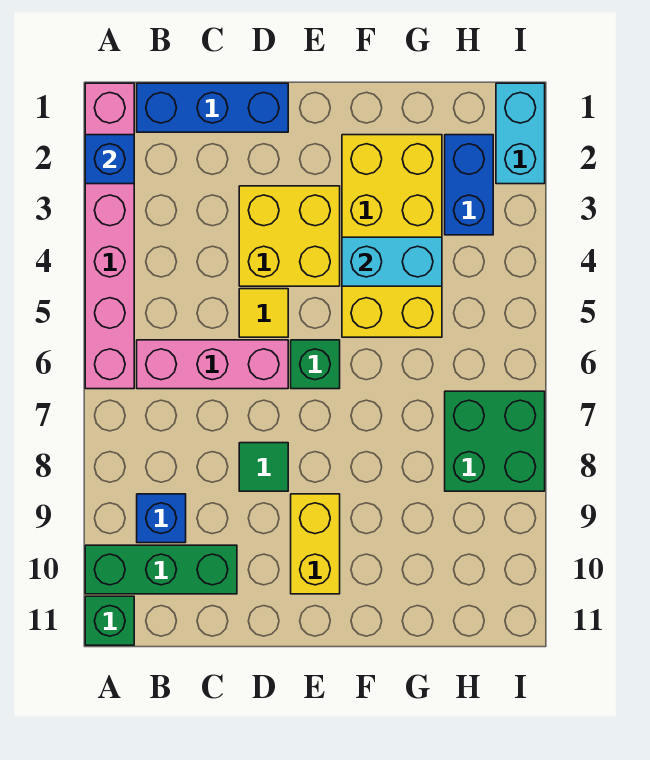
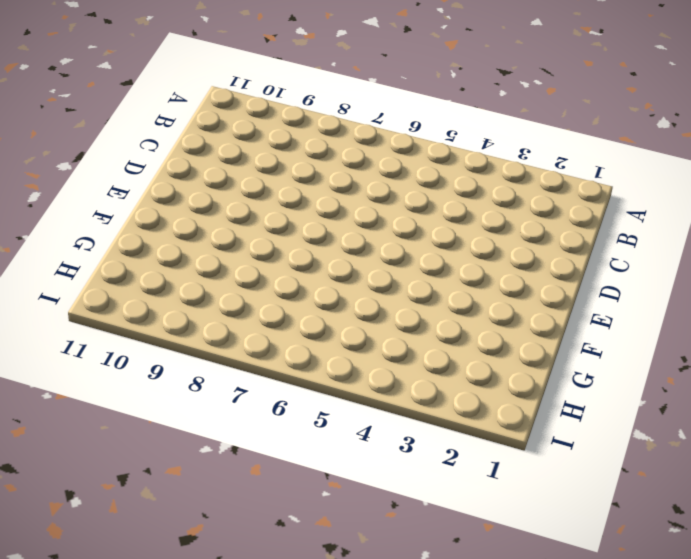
none -> pink 1x6 brick [85,83,134,389]
none -> green 1x3 brick [85,545,237,594]
none -> green 1x1 brick [85,596,134,645]

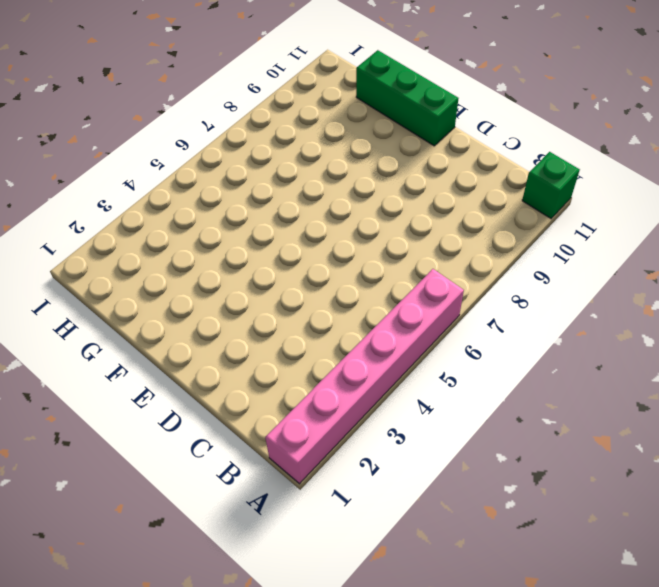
green 1x3 brick [356,50,459,146] -> green 1x3 brick moved to [85,545,237,594]
none -> blue 1x3 brick [137,83,288,132]
none -> pink 1x3 brick [137,340,288,389]
none -> blue 1x1 brick [137,494,186,543]

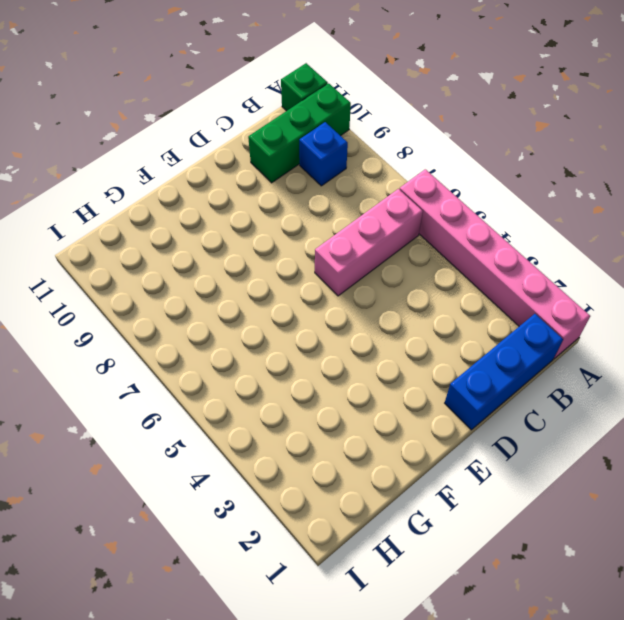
none -> yellow 2x2 brick [239,186,340,286]
none -> yellow 1x1 tile [239,289,288,337]
none -> green 1x1 tile [239,443,288,491]

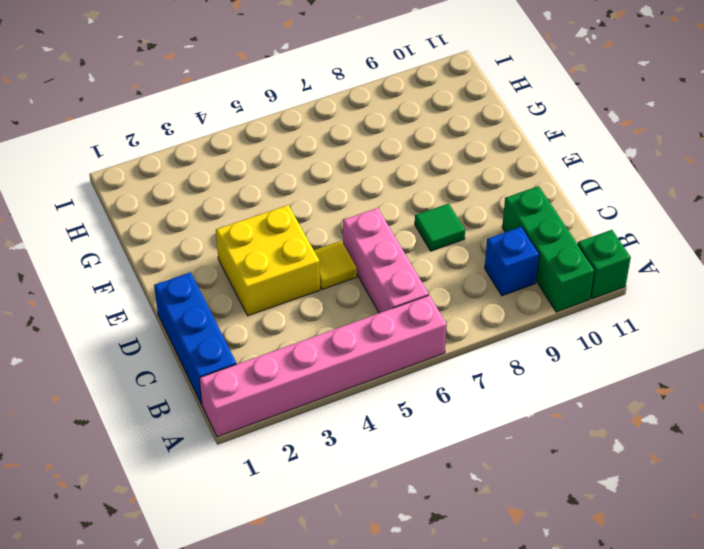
none -> green 1x1 brick [291,340,340,389]
none -> yellow 1x2 brick [291,494,340,594]
none -> yellow 2x4 brick [342,135,442,337]

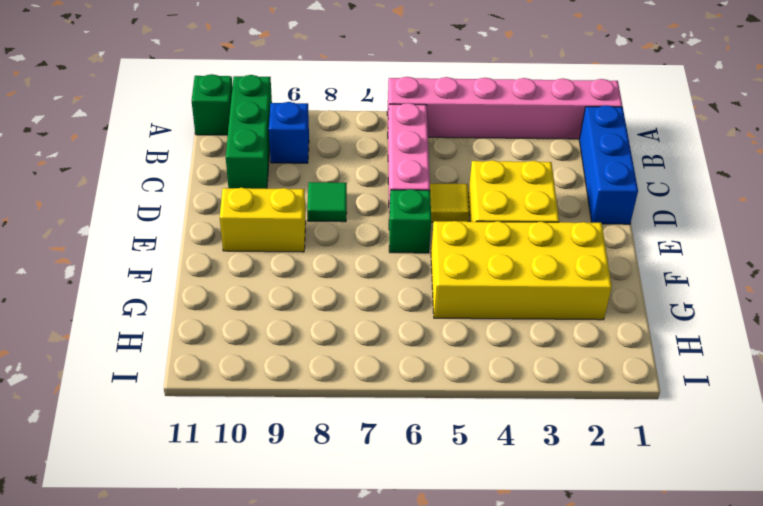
none -> blue 1x2 brick [445,135,493,235]
none -> green 2x2 brick [445,391,545,491]
none -> cyan 1x2 brick [496,83,545,184]

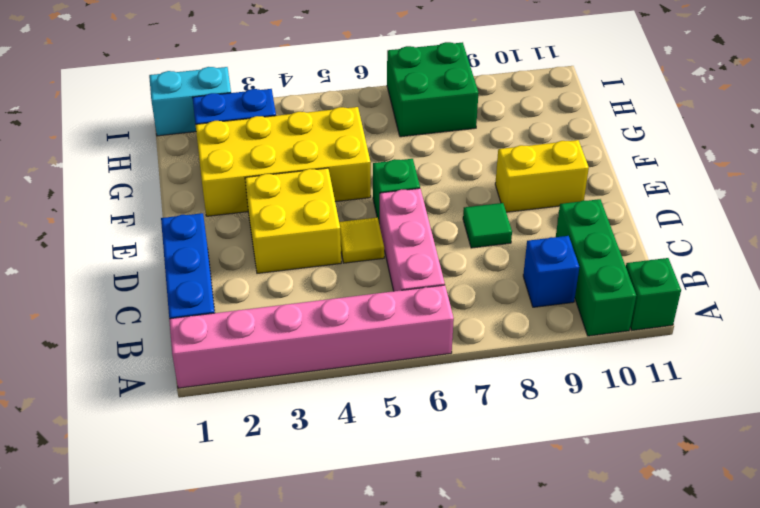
none -> blue 1x1 brick [85,135,134,184]
none -> cyan 1x2 brick [342,237,442,286]

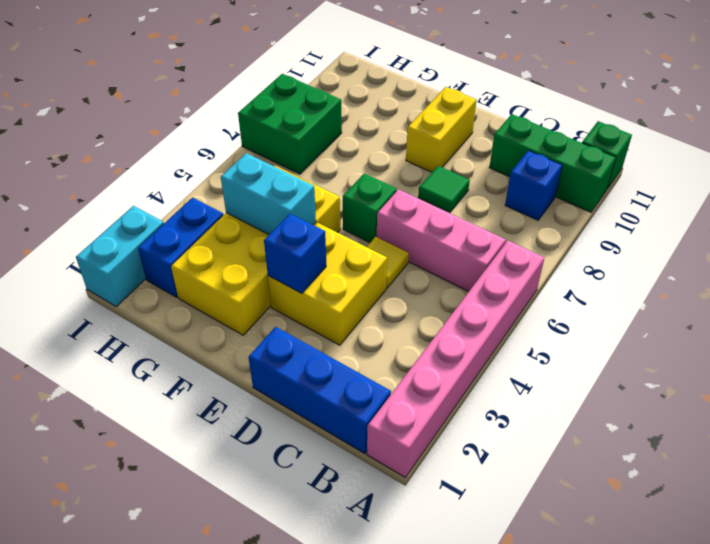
blue 1x1 brick [264,214,326,294] -> blue 1x1 brick moved to [85,135,134,184]

